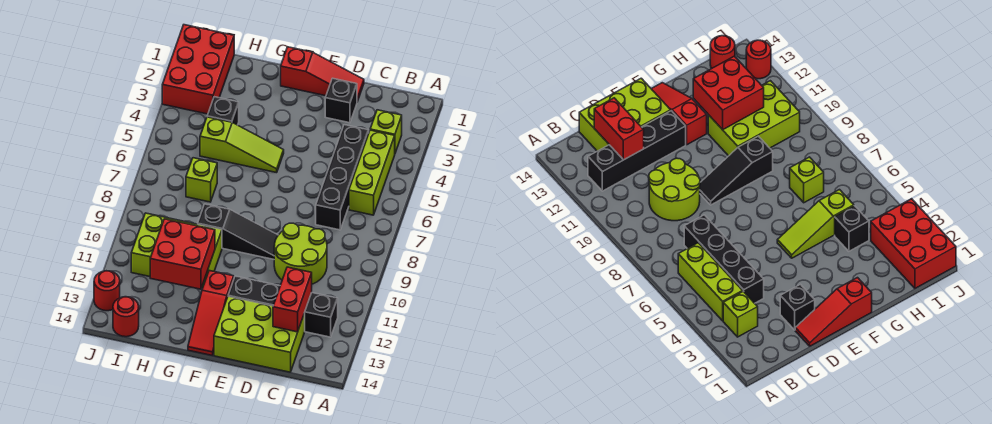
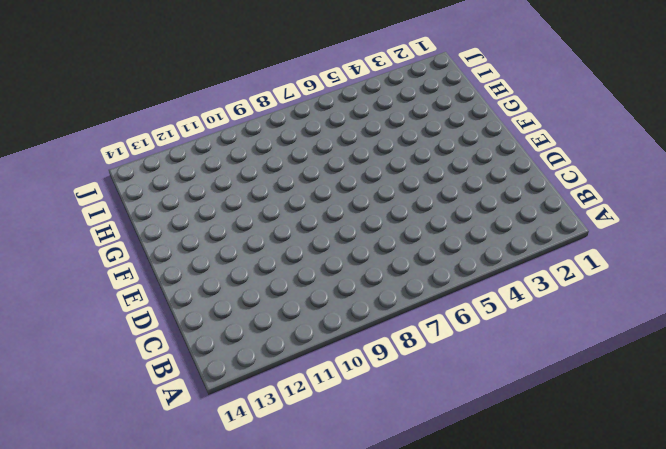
none -> lime 1x1 brick [370,110,402,153]
none -> lime 1x3 brick [349,130,395,215]
none -> black 1x4 brick [228,276,338,337]

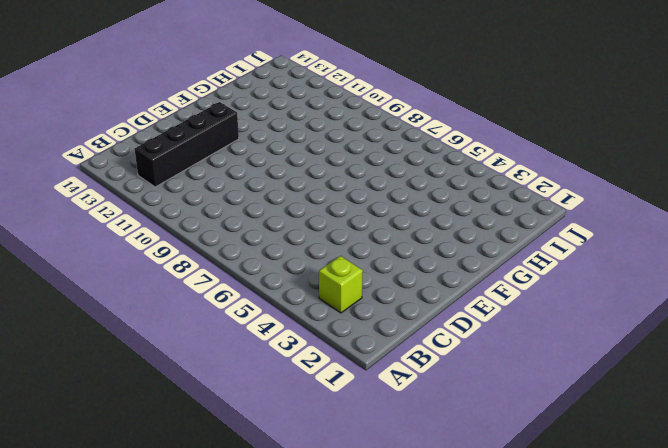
none -> lime 1x3 brick [349,130,395,215]
none -> black 1x4 brick [316,125,369,230]
none -> lime 2x2 round brick [274,223,327,284]

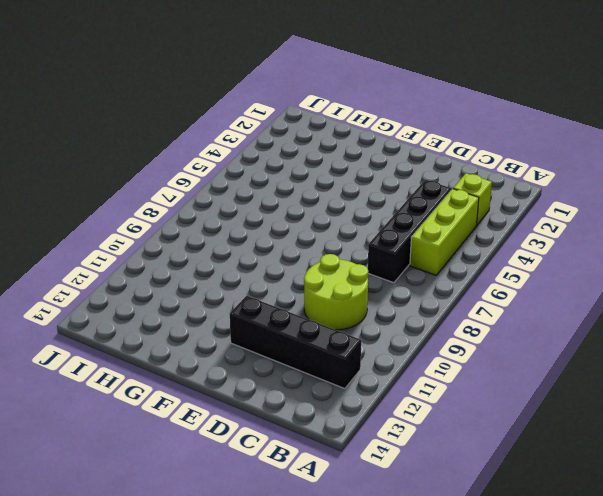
none -> lime 2x3 brick [214,297,305,372]
none -> red 1x3 slope [281,47,364,102]
none -> black 1x1 brick [325,78,357,123]

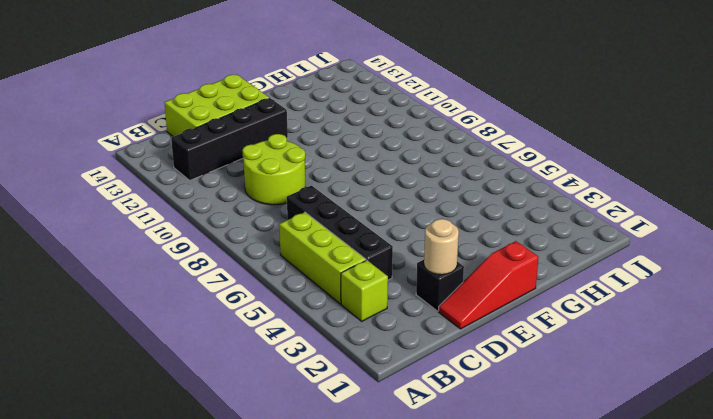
tan 1x1 round brick [424,219,459,275] -> none
none -> black 1x3 slope [198,204,278,259]
none -> lime 1x3 slope [200,117,284,173]
none -> red 1x3 slope [188,271,234,356]

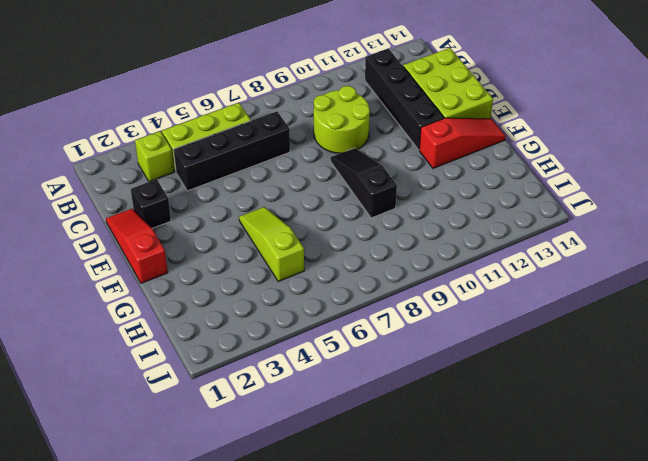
none -> lime 2x3 brick [131,213,222,288]
none -> black 1x1 brick [207,97,239,125]
none -> lime 1x1 brick [186,158,217,202]

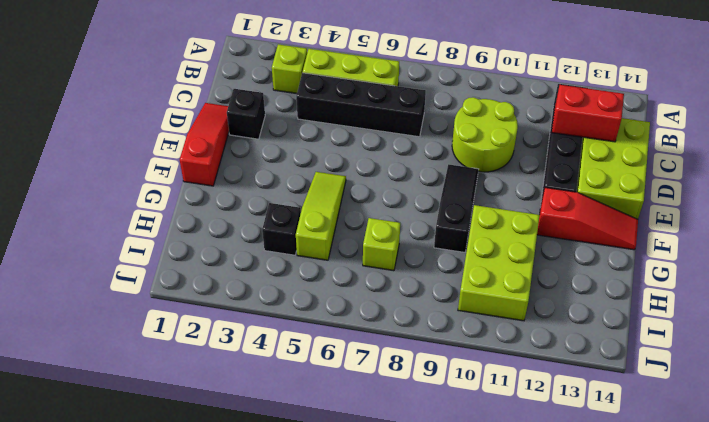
none -> red 2x3 brick [162,25,234,114]
none -> red 1x1 round brick [113,297,139,337]
none -> red 1x1 round brick [94,271,120,311]

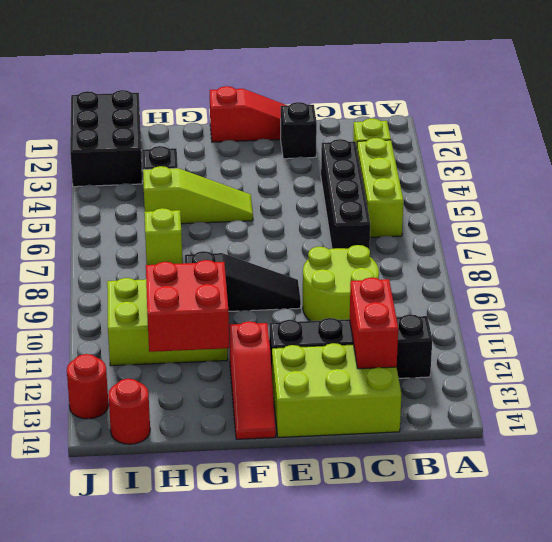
black 2x3 brick [70,90,142,187] -> red 2x3 brick [162,25,234,114]

